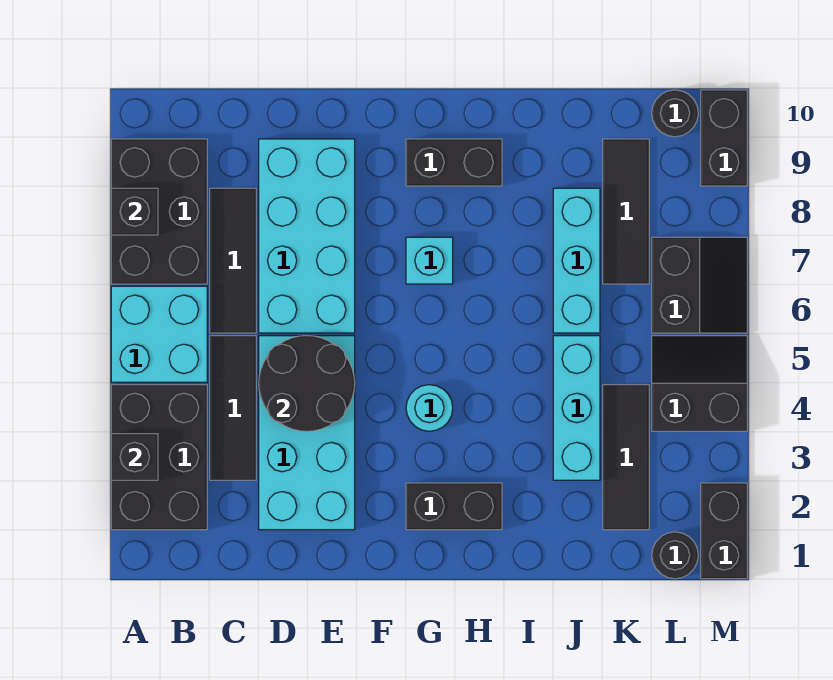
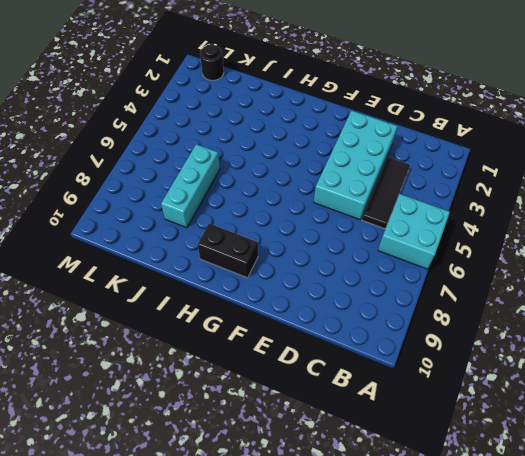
none -> black 2x3 brick [111,385,207,530]
none -> black 2x3 brick [111,139,207,284]
none -> black 1x3 tile [210,188,256,333]

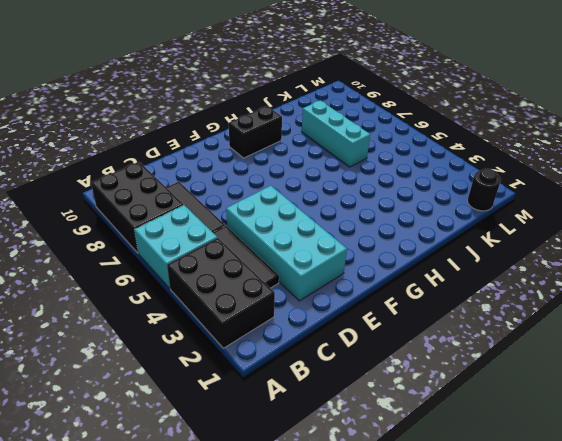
none -> cyan 2x4 brick [259,139,355,333]
none -> black 1x2 brick [406,483,502,530]
none -> cyan 1x1 round brick [406,385,453,431]

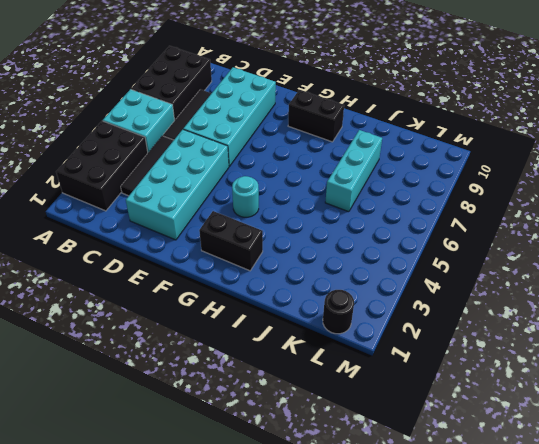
none -> cyan 1x1 brick [406,237,453,284]
none -> cyan 1x3 brick [553,336,600,480]
none -> black 1x3 tile [603,385,649,530]

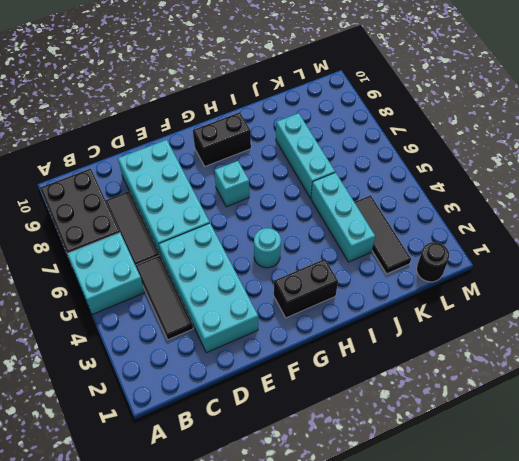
none -> black 2x3 brick [111,385,207,530]
none -> black 1x3 tile [603,139,649,284]
none -> black 2x2 slope [652,336,747,431]

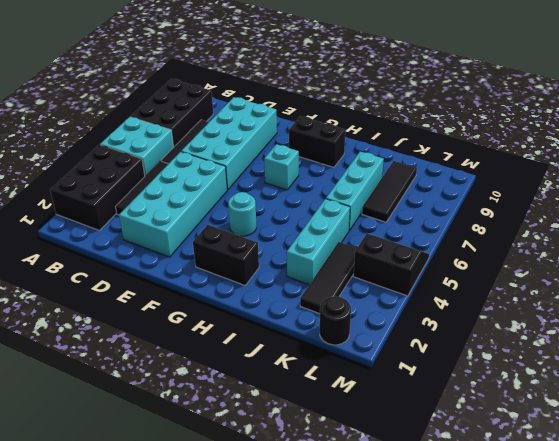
none -> black 2x2 slope [652,237,747,333]
none -> black 1x1 round brick [652,90,698,137]
none -> black 1x2 brick [701,483,747,579]

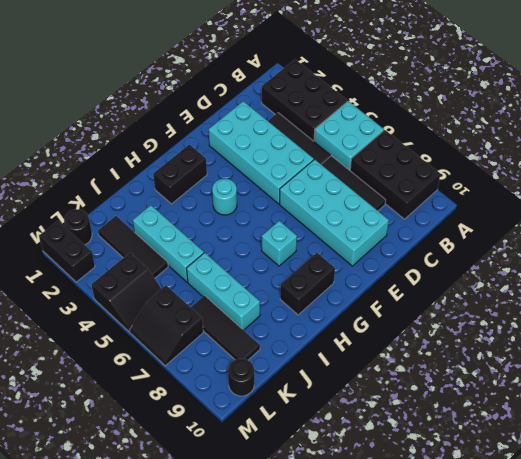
none -> black 1x2 brick [701,90,747,186]
none -> black 1x1 brick [111,434,158,480]
none -> black 1x1 brick [111,188,158,235]

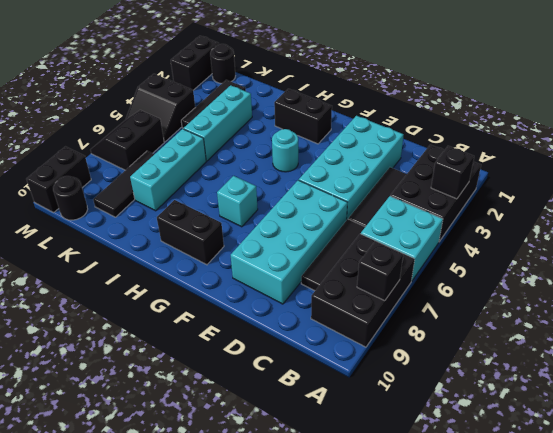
none -> black 2x2 round brick [259,336,355,431]

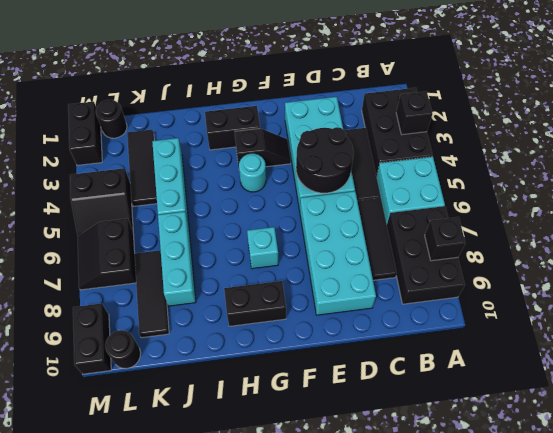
black 1x2 slope [235,128,291,167] -> none

